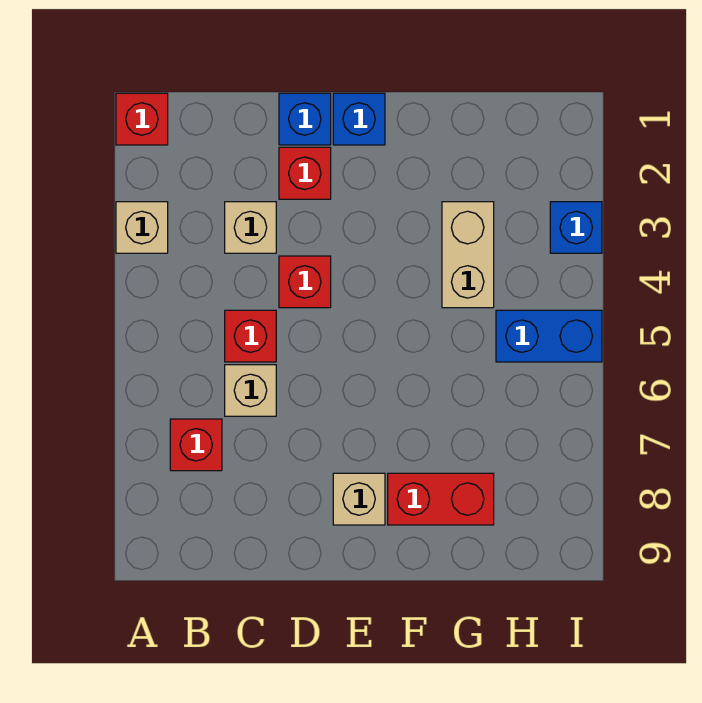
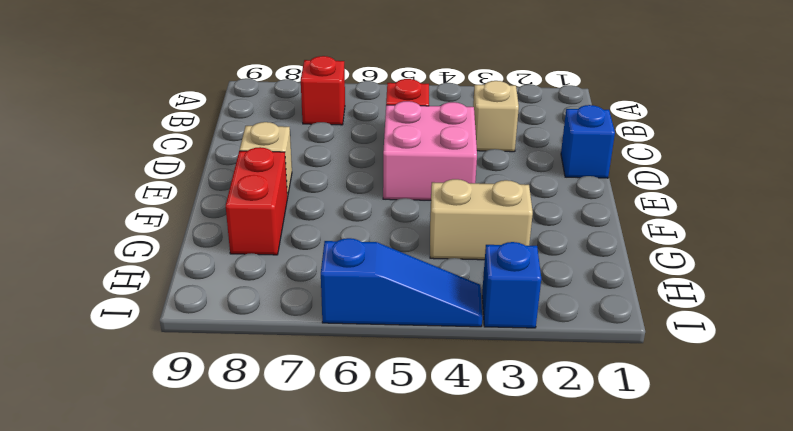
pink 2x2 brick [383,101,477,200] -> red 1x1 brick [279,256,331,308]
blue 1x3 slope [321,238,482,327] -> blue 1x2 brick [496,310,602,362]
none -> red 1x1 brick [116,93,168,145]
none -> tan 1x1 brick [116,202,168,253]
none -> tan 1x1 brick [225,365,276,416]

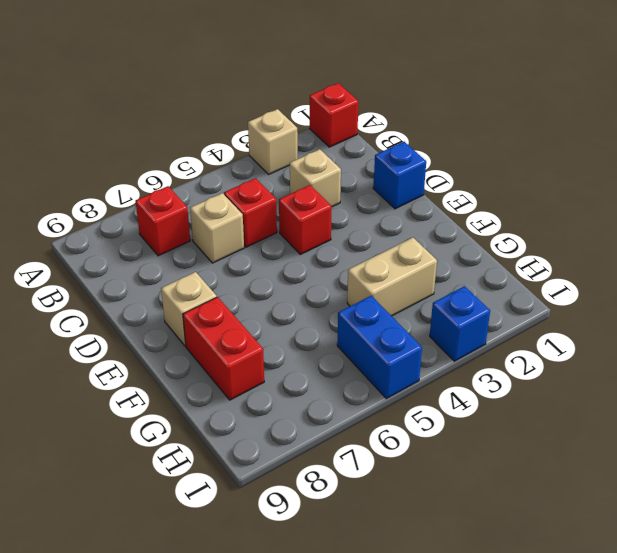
none -> red 1x1 brick [279,147,331,199]
none -> blue 1x1 brick [333,93,385,145]

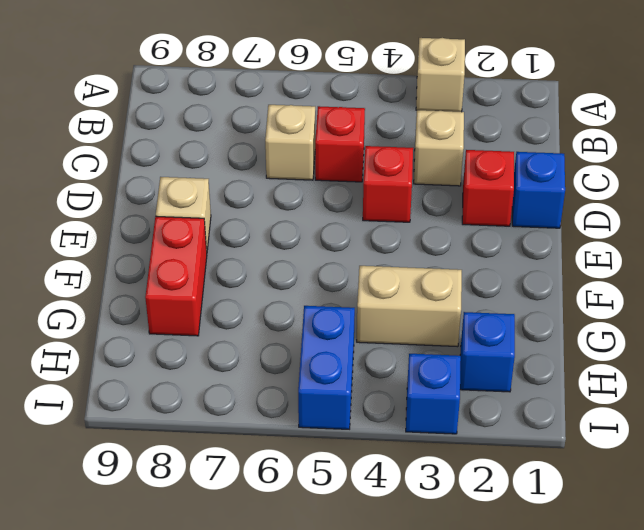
blue 1x1 brick [460,312,515,392] -> blue 1x1 brick moved to [333,93,385,145]
none -> red 1x1 brick [116,93,168,145]
none -> red 1x1 brick [170,419,222,471]

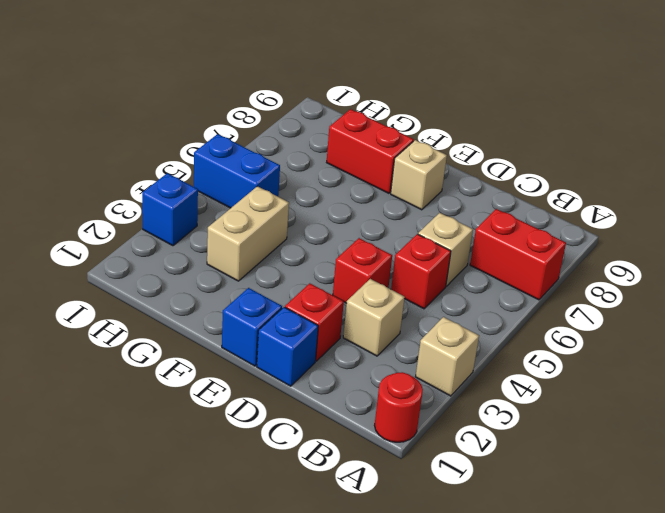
red 1x1 round brick [374,372,423,442] -> red 1x1 brick [116,93,168,145]
red 1x2 brick [470,209,566,300] -> red 1x1 brick [170,419,222,471]

